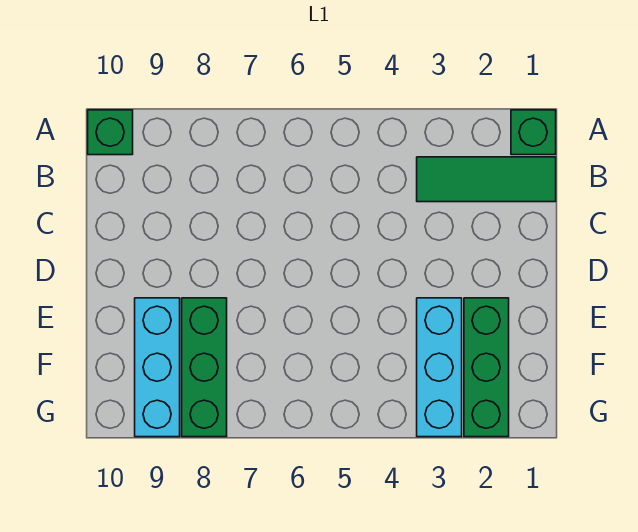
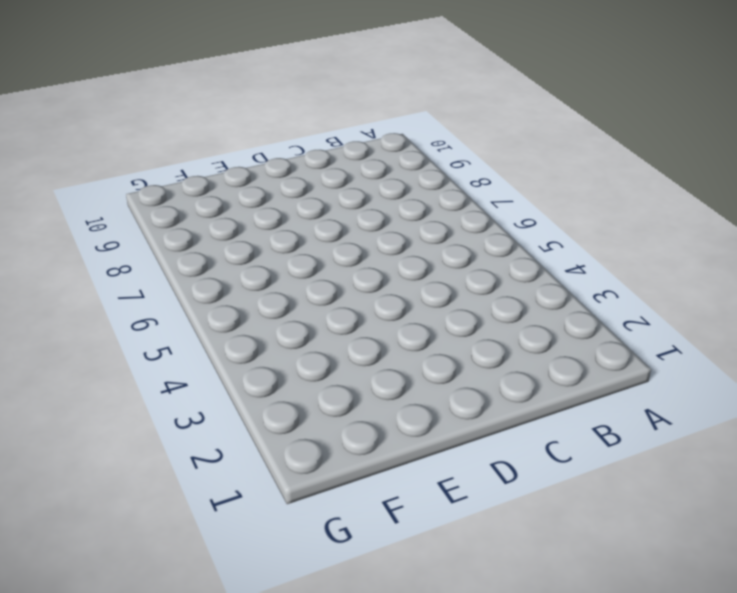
none -> green 1x1 brick [511,110,556,155]
none -> green 1x1 brick [88,110,133,155]

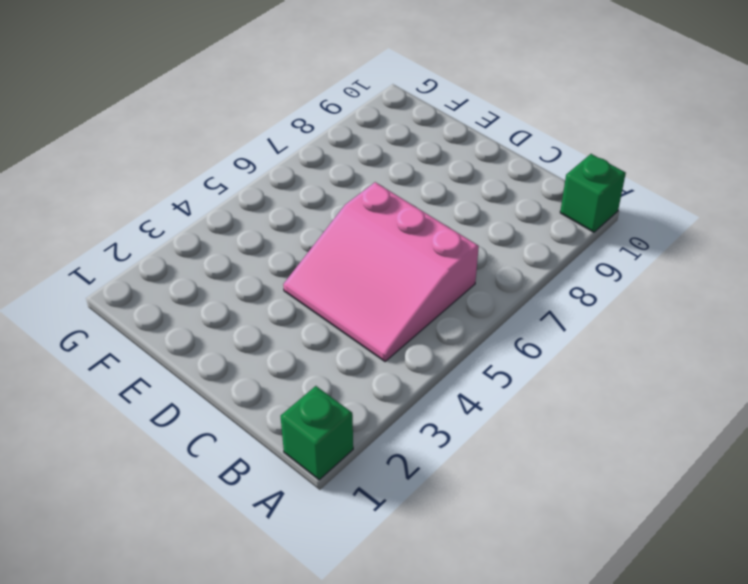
pink 3x3 slope [283,182,479,361] -> none
none -> green 1x3 tile [417,157,556,202]
none -> green 1x3 brick [464,298,509,437]

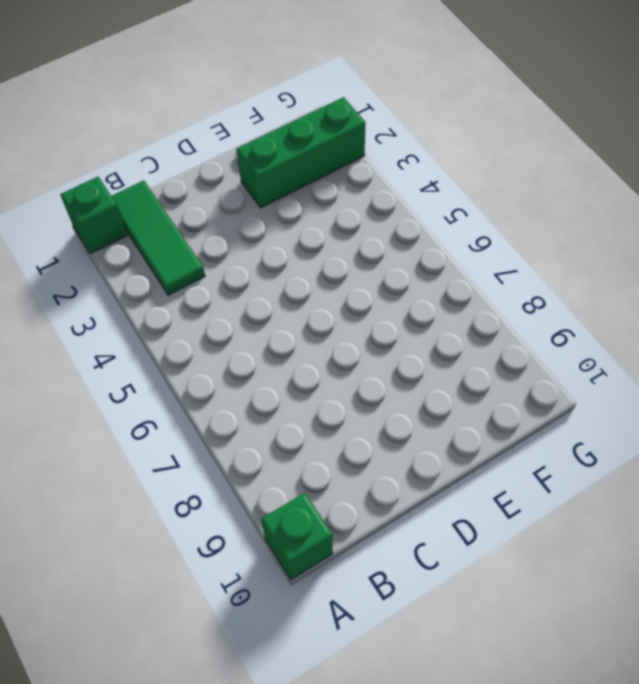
none -> cyan 1x3 brick [417,298,462,437]
none -> green 1x3 brick [182,298,227,437]

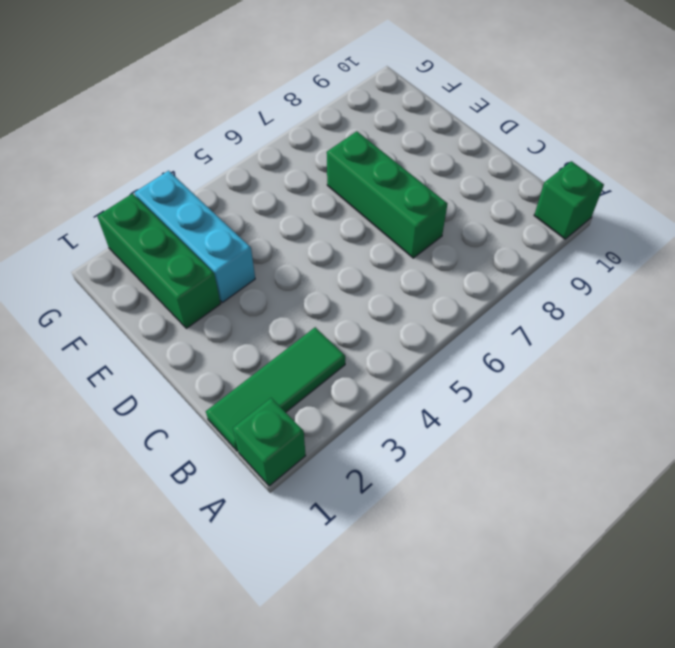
green 1x3 brick [327,131,447,258] -> green 1x3 brick moved to [182,298,227,437]
none -> cyan 1x3 brick [135,298,180,437]

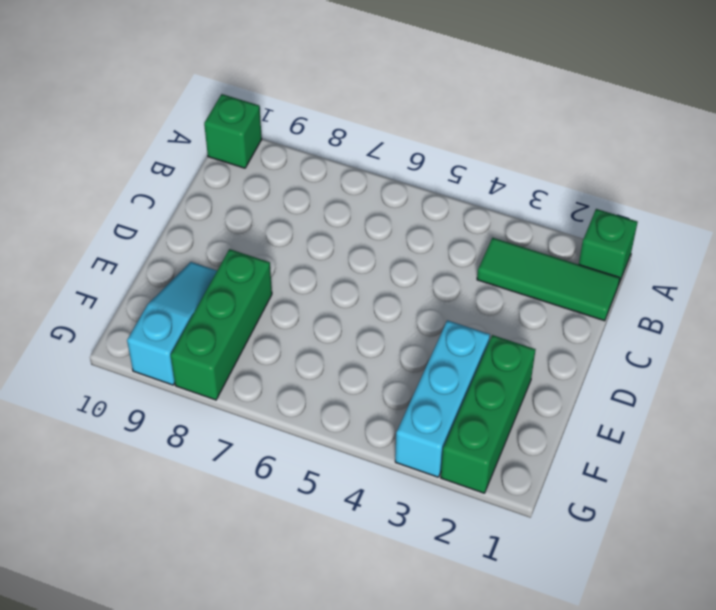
cyan 1x3 slope [127,262,217,385] -> cyan 1x3 brick [135,298,180,437]

